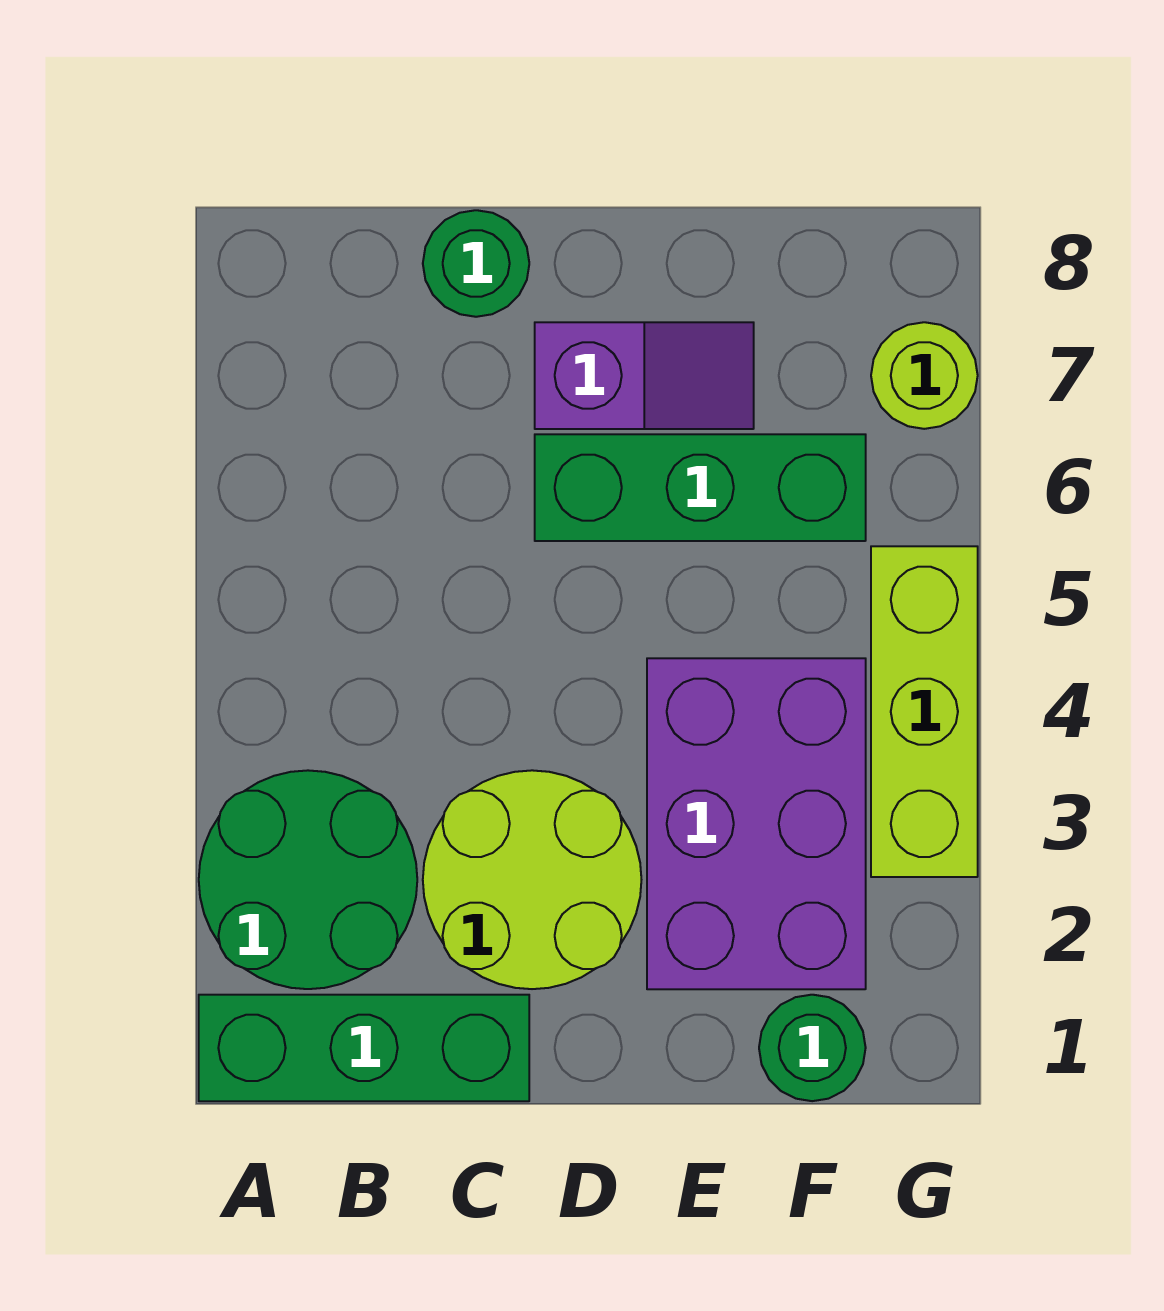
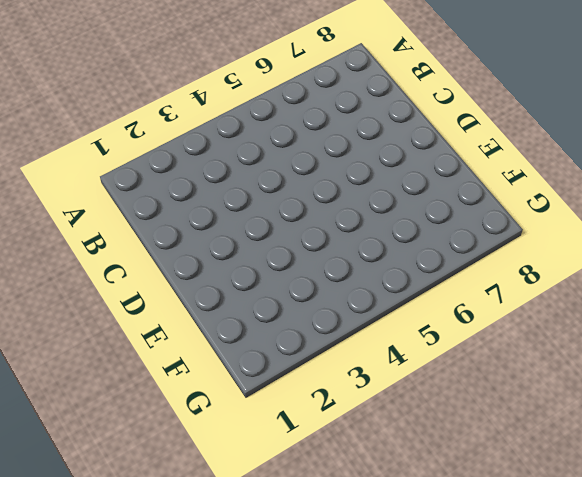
none -> green 1x3 brick [199,995,529,1101]
none -> green 2x2 round brick [199,770,417,989]

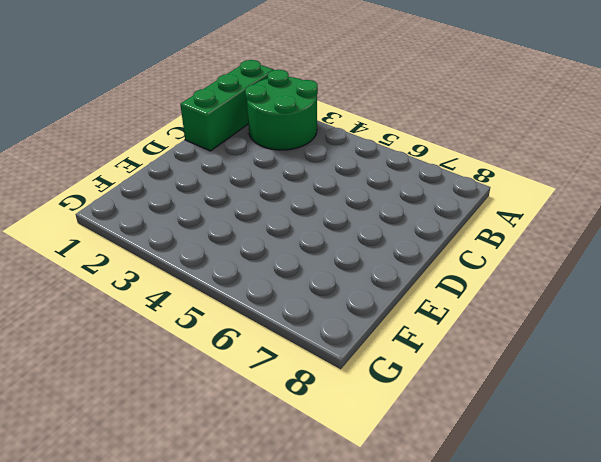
none -> lime 2x2 round brick [423,770,641,989]
none -> green 1x1 round brick [423,210,529,317]

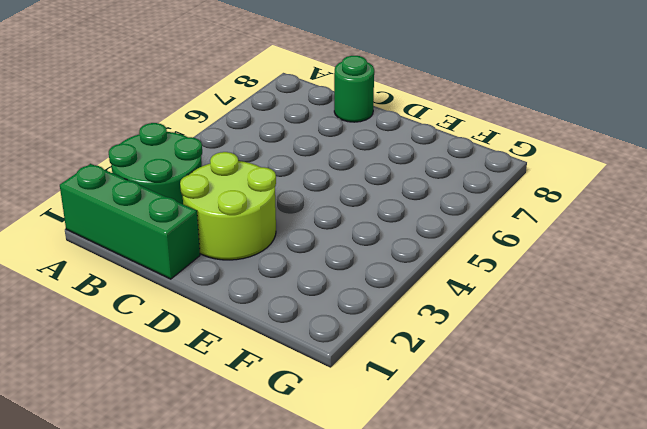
none -> green 1x3 brick [535,434,866,541]
none -> purple 1x2 slope [535,322,754,429]

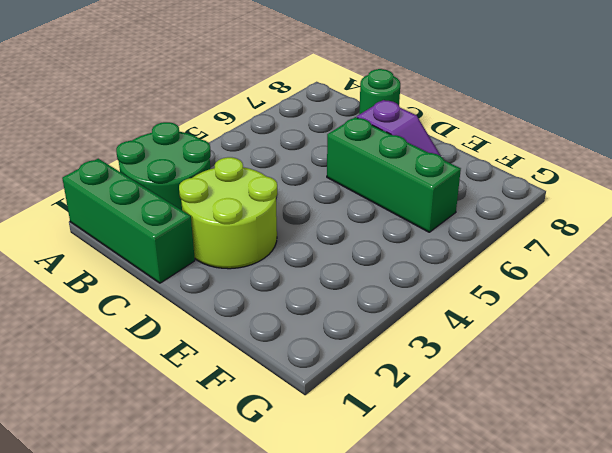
none -> purple 2x3 brick [647,658,866,989]
none -> green 1x1 round brick [759,995,866,1101]

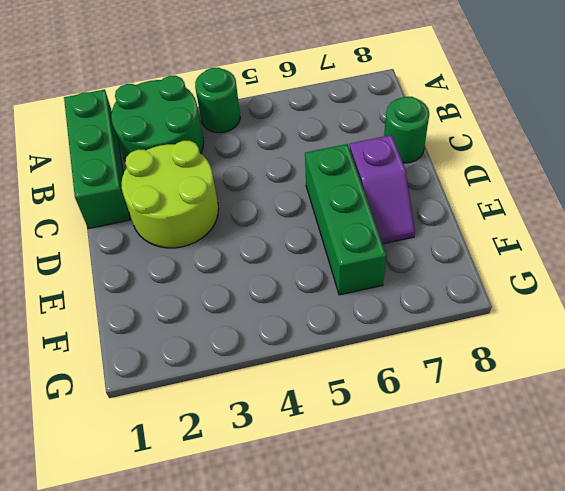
green 1x1 round brick [195,68,240,133] -> green 1x1 round brick moved to [759,995,866,1101]
none -> purple 2x3 brick [647,658,866,989]
none -> lime 1x3 brick [871,546,978,877]

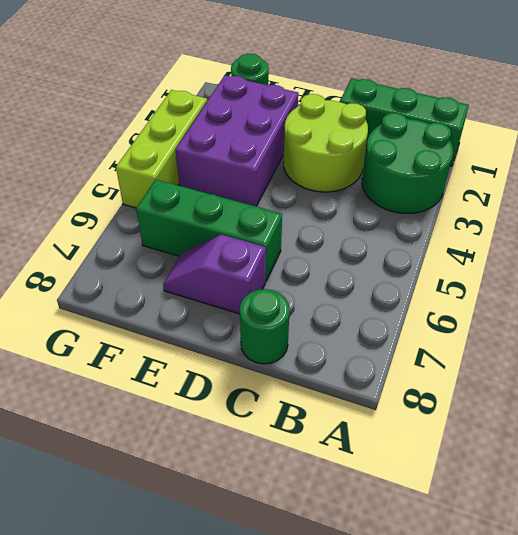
none -> lime 1x1 round brick [871,322,978,429]

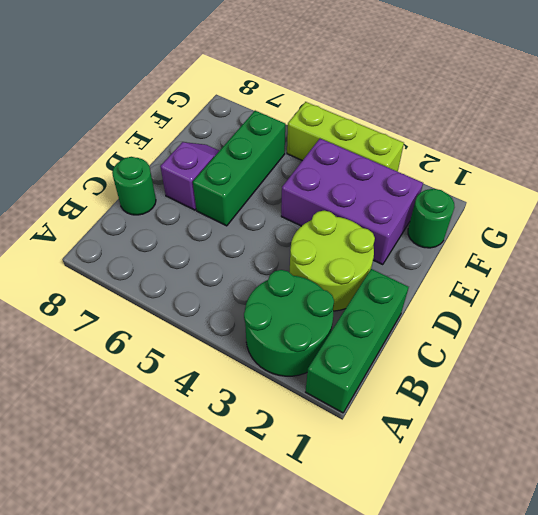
none -> lime 1x1 round brick [871,322,978,429]

